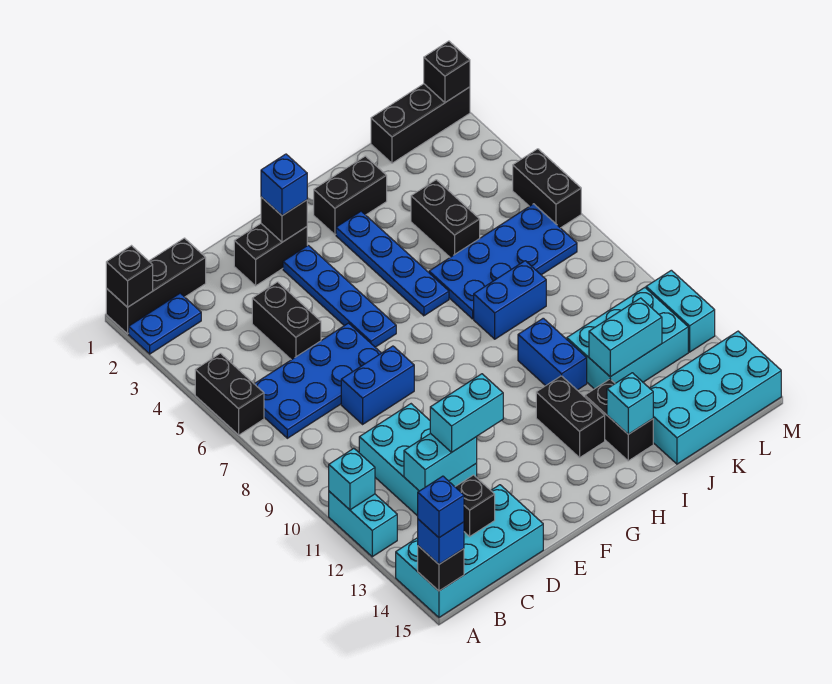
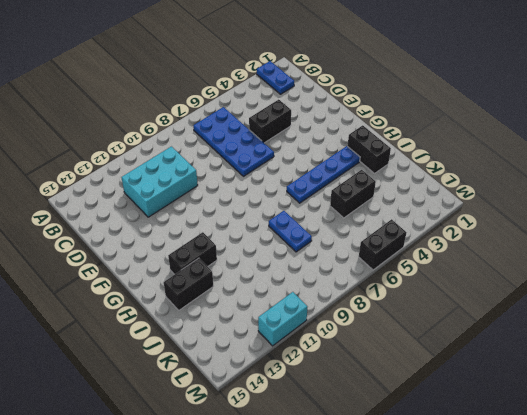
blue 1x2 plate [269,211,312,252] -> blue 1x2 brick [474,261,546,339]
none -> black 1x3 brick [106,238,206,334]
none -> black 1x2 brick [195,353,264,435]
none -> cyan 1x2 brick [329,491,397,557]
none -> cyan 2x4 brick [396,485,543,617]

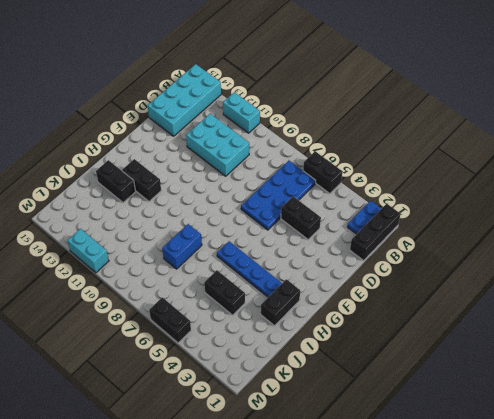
none -> blue 1x2 brick [341,346,414,424]
none -> black 1x2 brick [234,224,307,286]
none -> blue 1x4 plate [283,245,396,347]
none -> blue 2x4 plate [429,204,577,319]

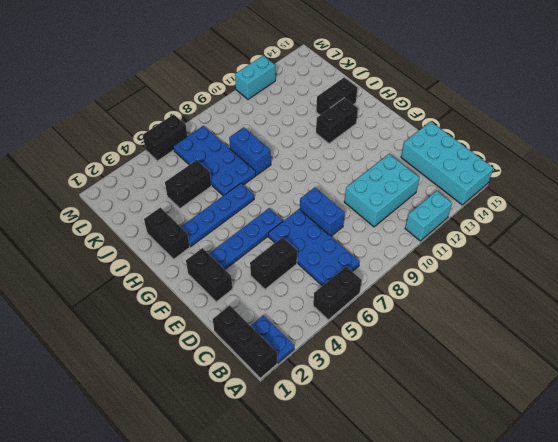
none -> blue 1x2 brick [518,318,587,390]
none -> cyan 2x3 brick [567,288,688,389]
none -> cyan 2x4 brick [650,331,781,464]
none -> black 1x3 brick [371,84,470,163]

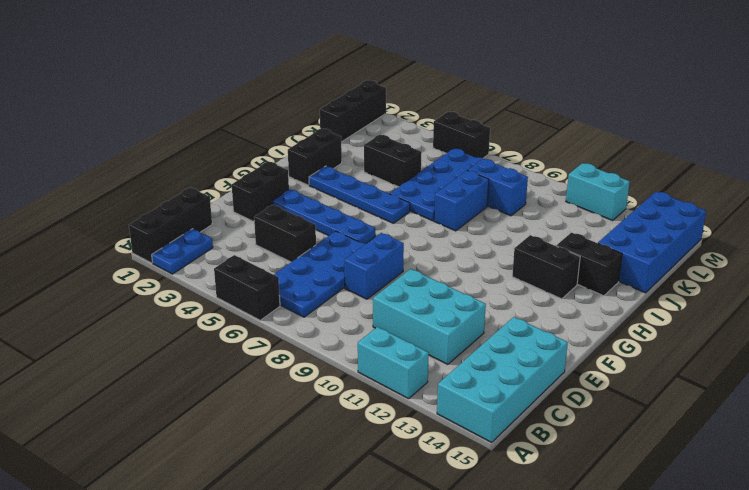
blue 2x4 brick [598,192,706,293] -> cyan 2x4 brick [650,331,781,464]
blue 1x2 brick [468,159,528,216] -> blue 1x2 brick moved to [518,318,587,390]
none -> cyan 2x3 brick [567,288,688,389]
none -> black 1x1 brick [106,246,153,307]
none -> cyan 1x1 brick [329,448,375,510]
none -> black 1x1 brick [418,546,464,591]

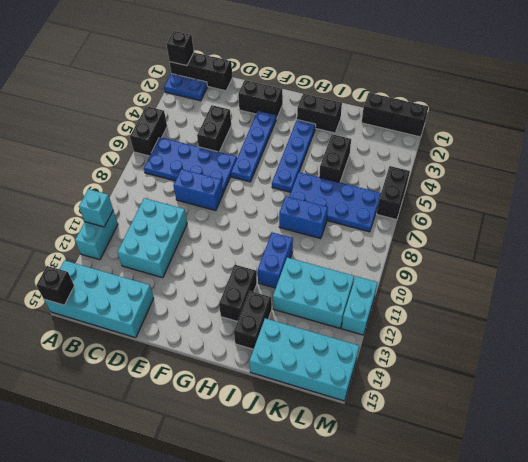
none -> cyan 1x2 brick [404,433,477,491]
none -> black 1x1 brick [456,475,495,536]
none -> black 1x1 brick [261,197,307,242]
none -> cyan 1x1 brick [607,373,653,434]

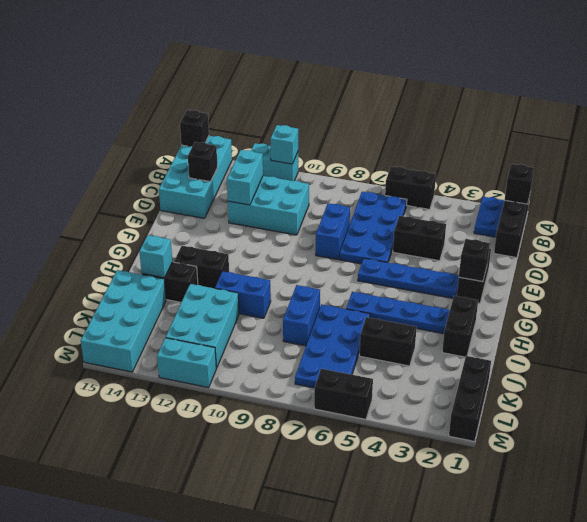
none -> cyan 1x2 brick [589,298,662,377]
none -> black 1x1 brick [424,41,470,103]
none -> blue 1x1 brick [418,519,464,564]
none -> cyan 1x2 brick [430,374,503,452]

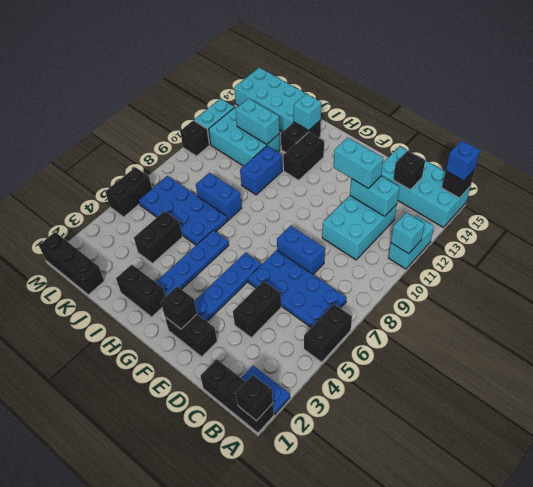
black 1x1 brick [180,120,209,156] -> black 1x1 brick moved to [424,41,470,103]
none -> blue 1x1 brick [261,154,307,216]
none -> blue 1x1 brick [418,476,464,538]

